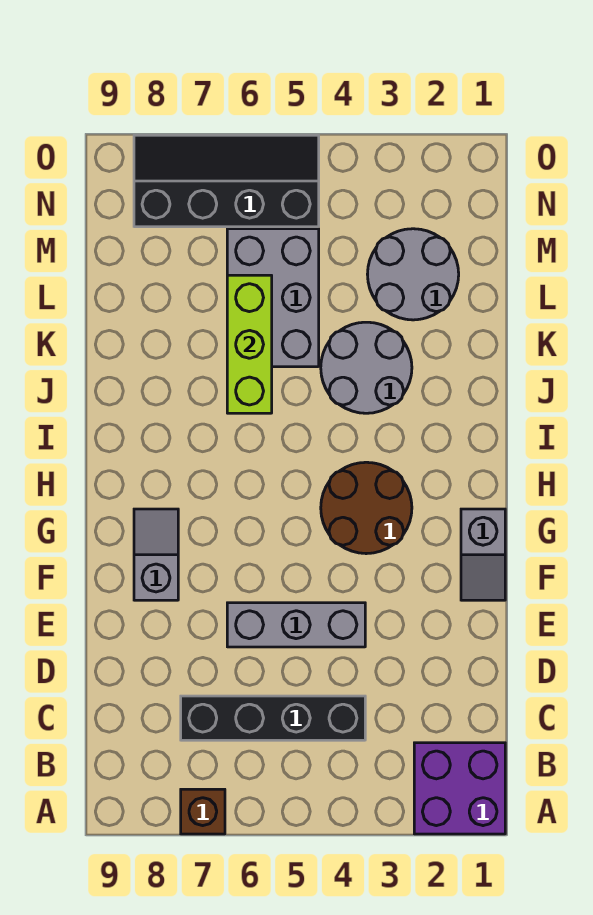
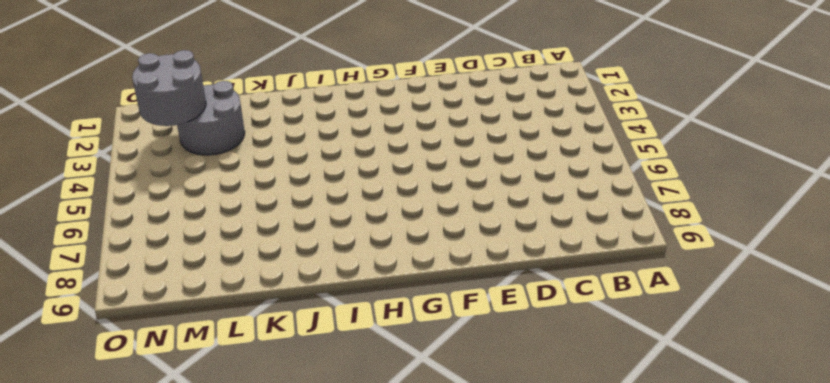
grey 2x2 round brick [132,50,206,126] -> grey 2x2 round brick moved to [321,322,412,413]
none -> purple 2x2 brick [414,743,505,834]
none -> brown 1x1 brick [181,789,225,834]
none -> black 1x4 brick [181,696,365,740]

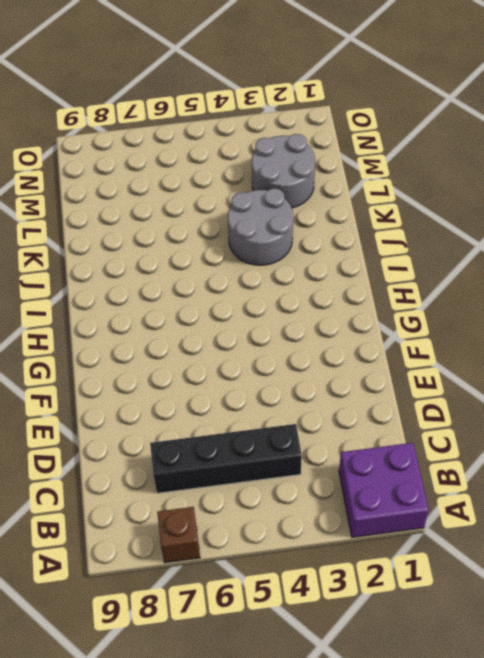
none -> grey 1x3 brick [227,603,365,647]
none -> grey 1x2 slope [461,509,505,600]
none -> grey 1x2 slope [134,509,178,600]

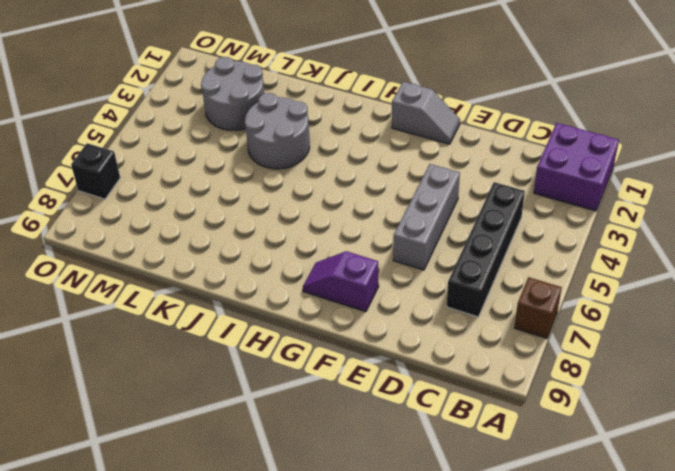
purple 1x2 slope [303,251,379,312] -> grey 1x2 slope [134,509,178,600]
black 1x1 brick [71,143,120,199] -> black 2x4 slope [134,135,319,227]
none -> brown 2x2 round brick [321,462,412,554]
none -> grey 2x3 brick [227,229,319,367]
none -> lime 1x3 brick [227,275,272,413]

